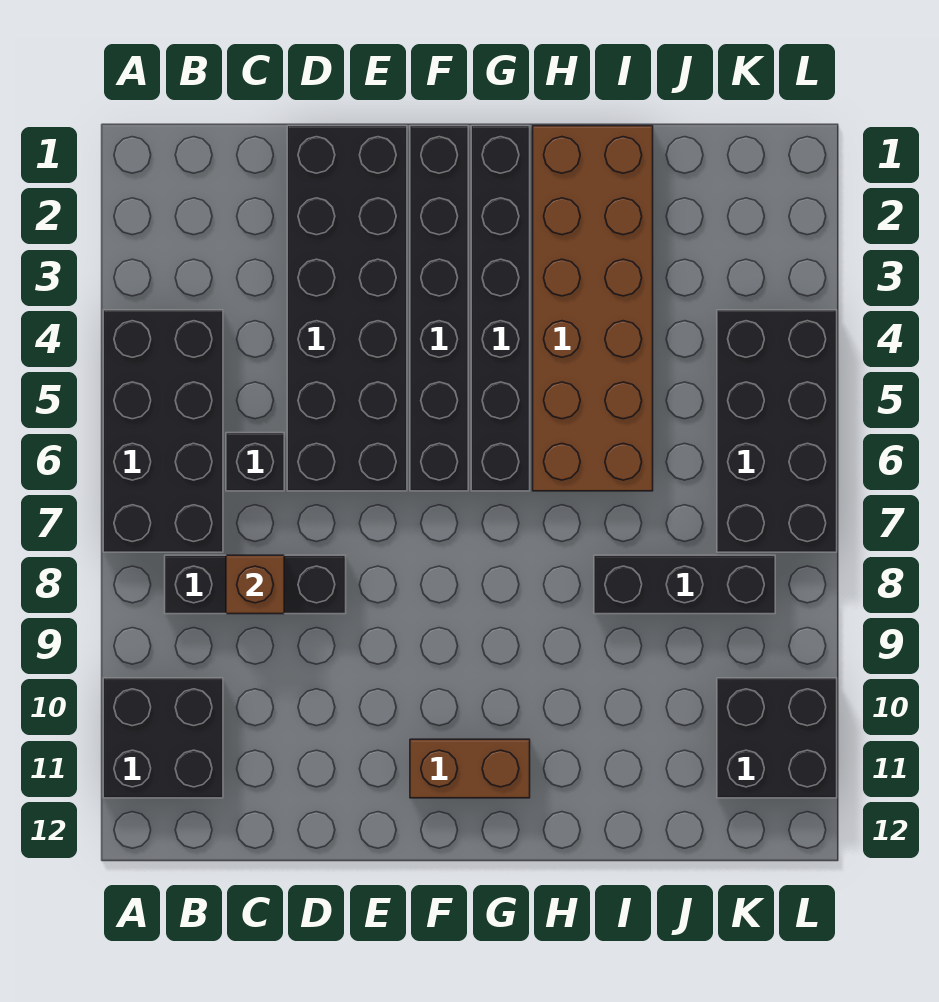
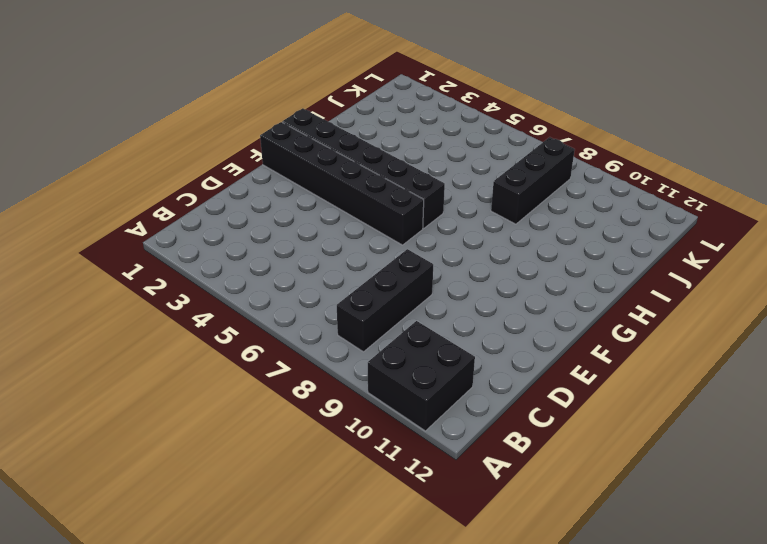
none -> black 2x4 brick [103,310,223,552]
none -> black 1x1 brick [226,433,284,491]
none -> black 2x6 brick [287,126,407,491]

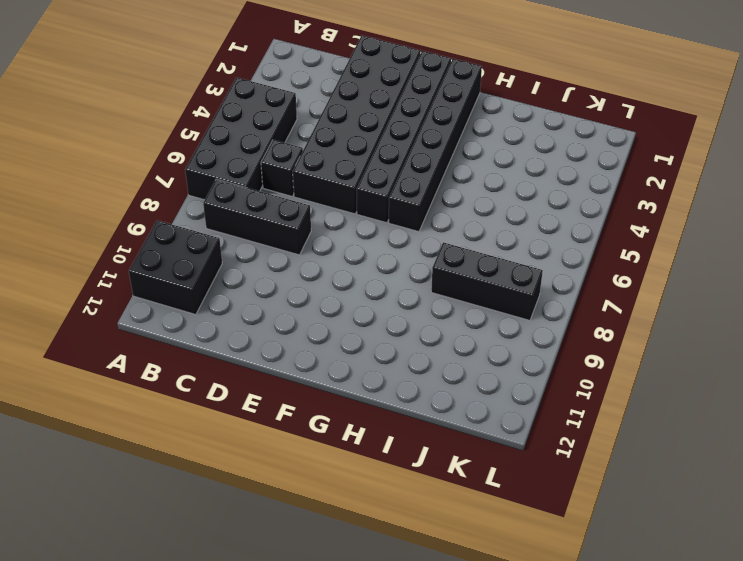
none -> brown 1x2 brick [410,739,530,798]
none -> brown 2x6 brick [533,126,653,491]
none -> black 2x4 brick [717,310,837,552]

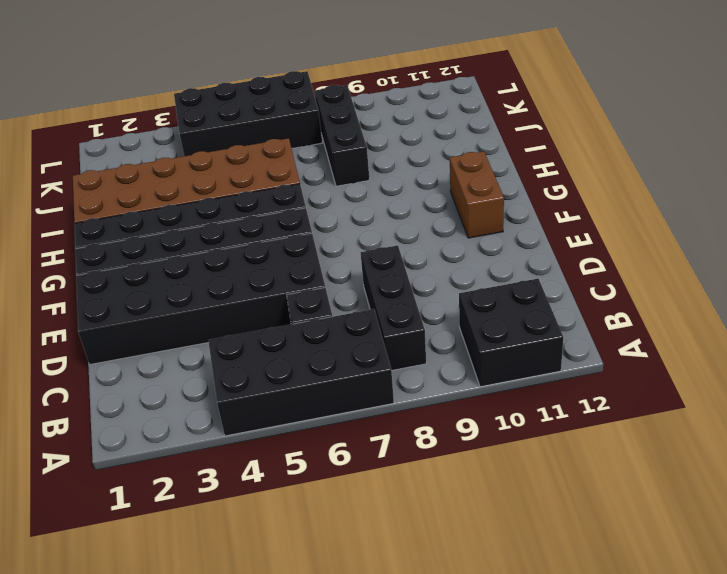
none -> black 2x2 brick [717,678,837,798]
none -> brown 1x1 brick [226,555,284,614]

